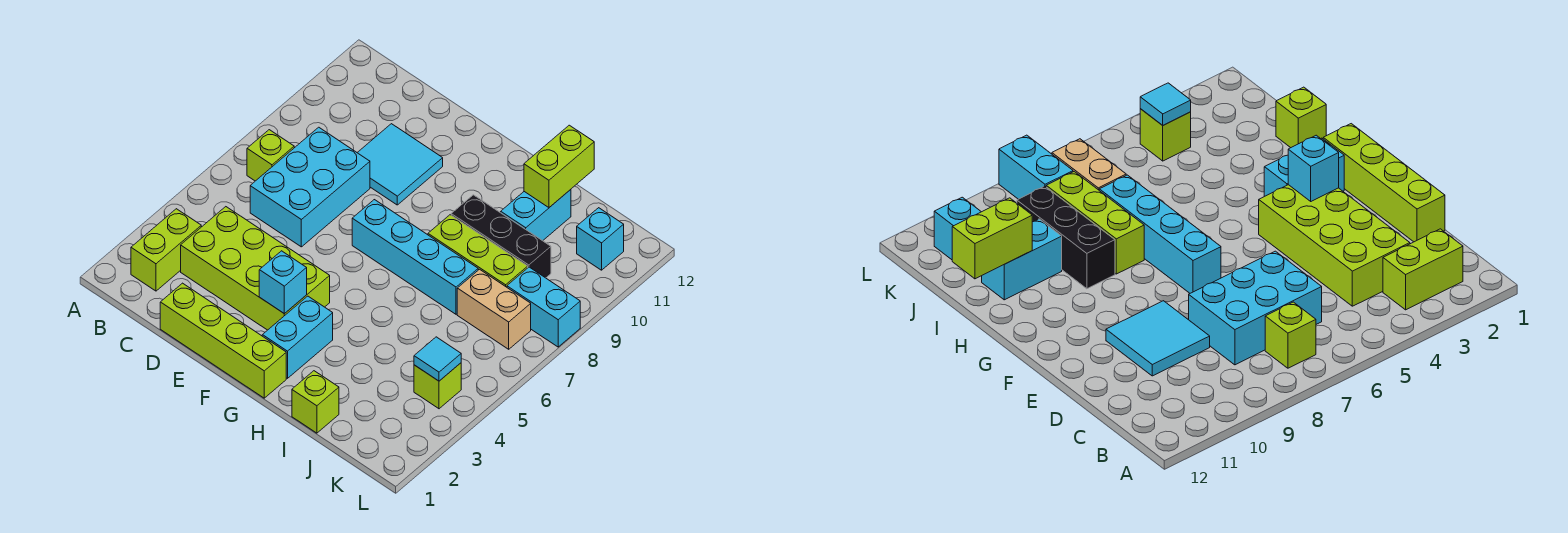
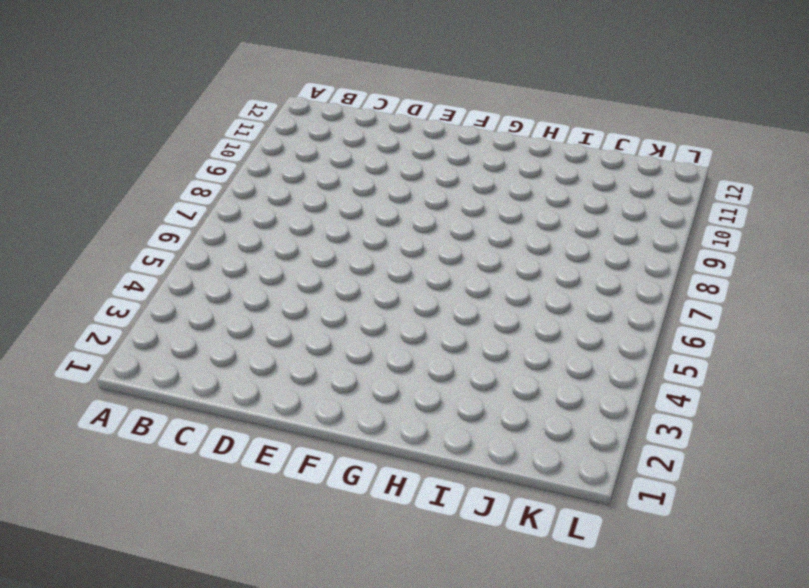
none -> lime 1x2 brick [131,209,201,291]
none -> lime 1x1 brick [247,130,294,181]
none -> lime 2x4 brick [181,207,330,330]

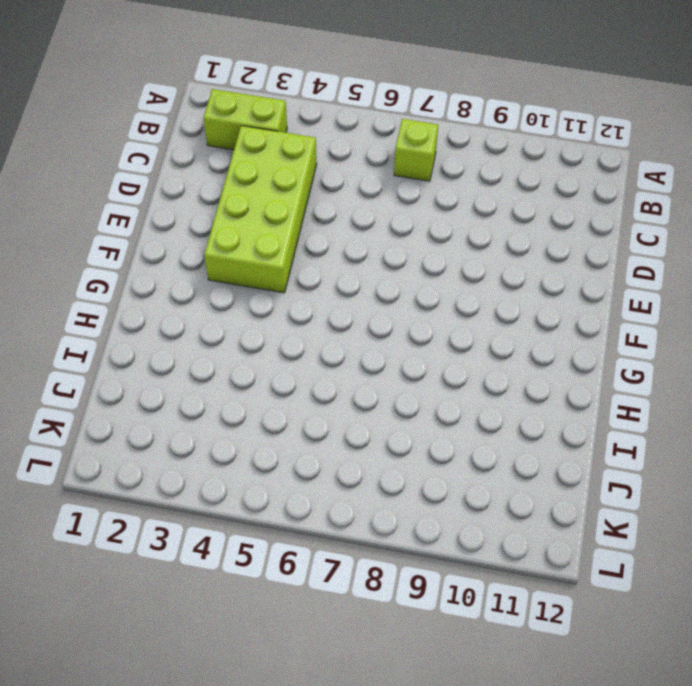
none -> cyan 2x3 brick [250,127,370,247]
none -> lime 1x4 brick [160,283,286,398]
none -> cyan 2x2 tile [357,124,443,205]

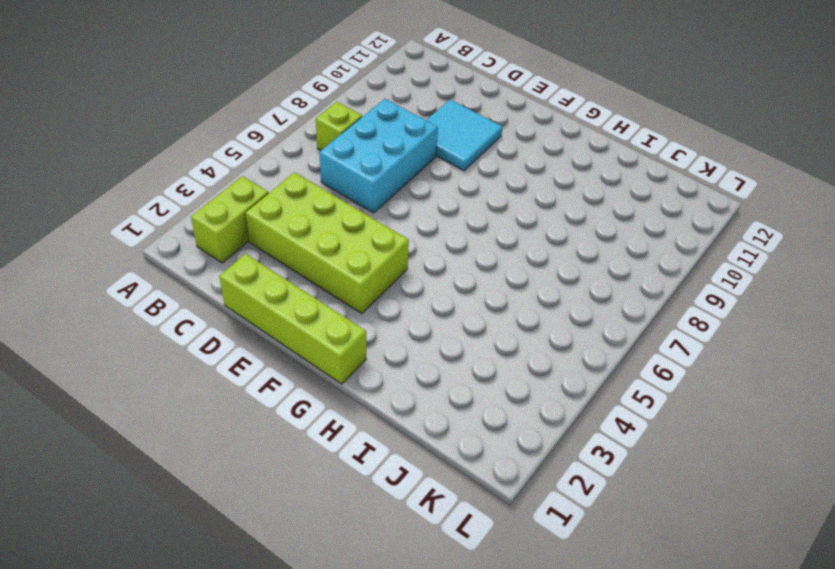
none -> cyan 1x4 brick [352,200,478,314]
none -> cyan 1x2 brick [262,296,333,378]
none -> lime 1x3 brick [428,215,528,287]

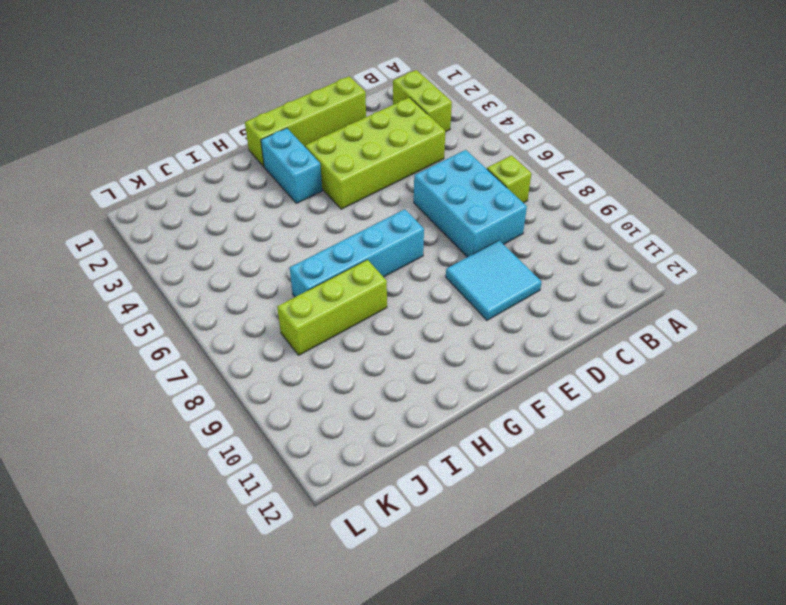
none -> black 1x3 brick [451,195,551,278]
none -> lime 1x1 brick [292,371,339,433]
none -> cyan 1x2 brick [501,190,571,241]

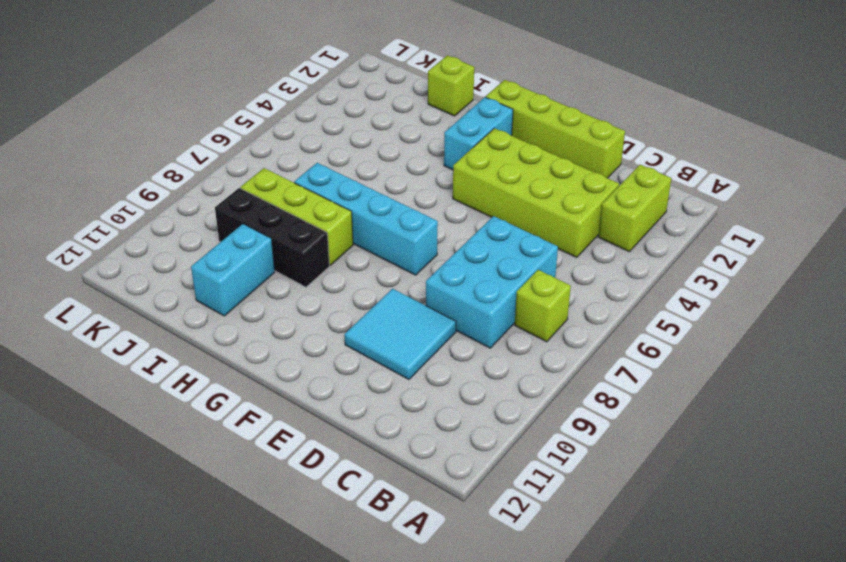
none -> tan 1x2 brick [457,269,531,349]
none -> lime 1x1 brick [414,363,461,409]
none -> cyan 1x2 brick [507,267,580,347]

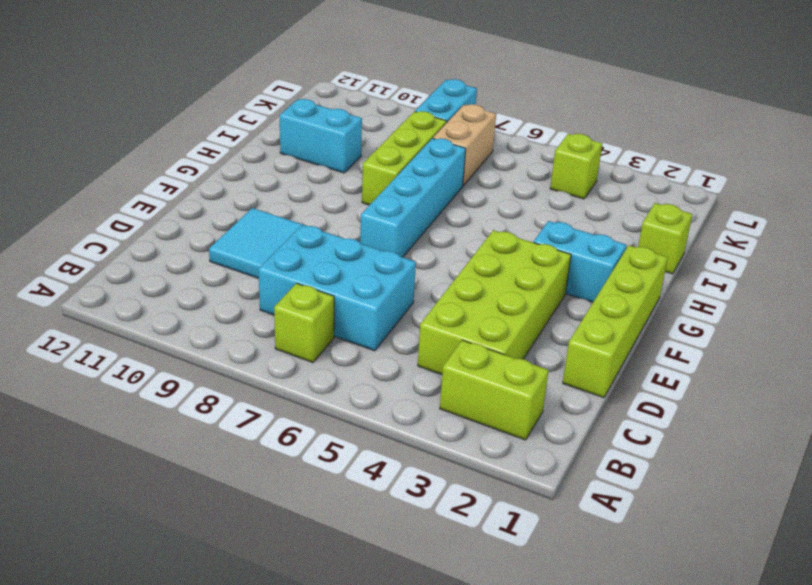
none -> black 1x3 brick [451,195,551,278]
none -> cyan 1x1 brick [577,208,624,270]
none -> cyan 1x1 brick [259,251,307,314]

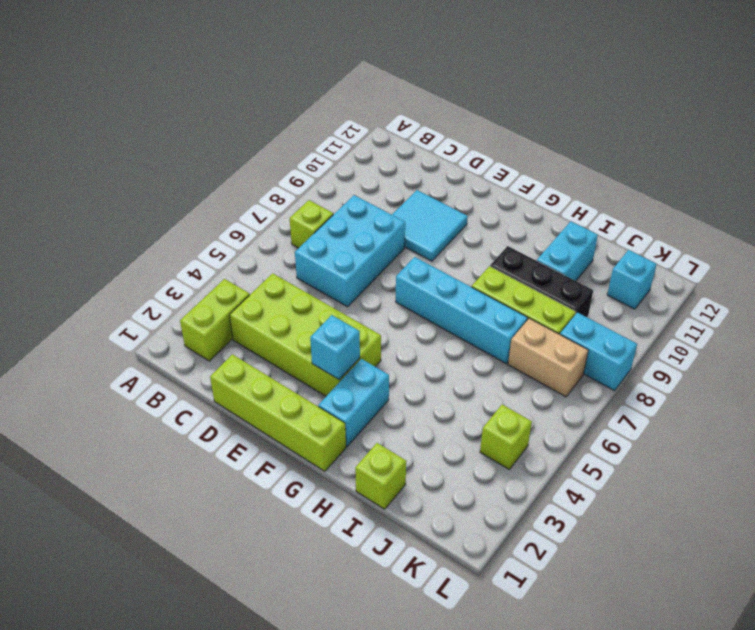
none -> lime 1x2 brick [524,125,594,207]
none -> cyan 1x1 tile [414,337,461,381]

